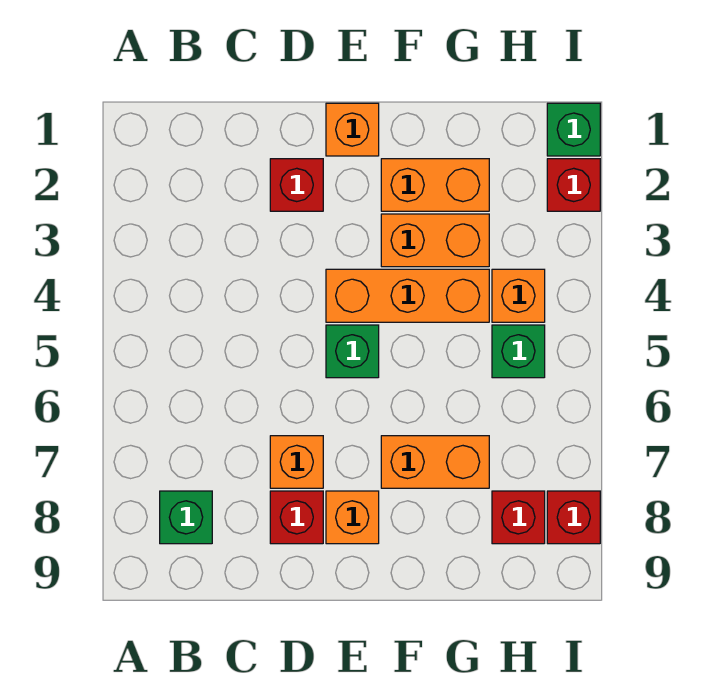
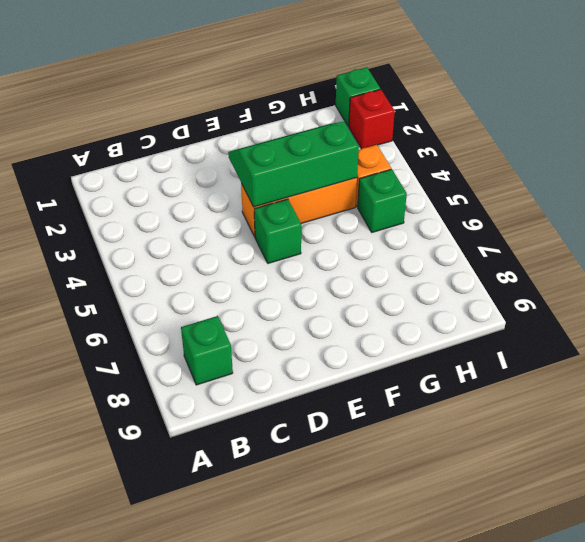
green 2x3 slope [228,122,359,207] -> none
none -> red 1x1 brick [270,159,323,211]
none -> orange 1x1 brick [270,436,323,488]
none -> red 1x1 brick [270,491,323,544]

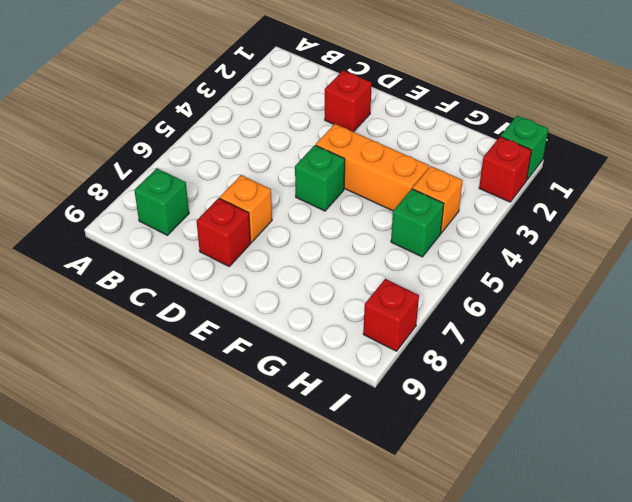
none -> orange 1x1 brick [326,103,379,156]
none -> orange 1x1 brick [326,491,379,544]
none -> orange 1x2 brick [381,159,489,211]

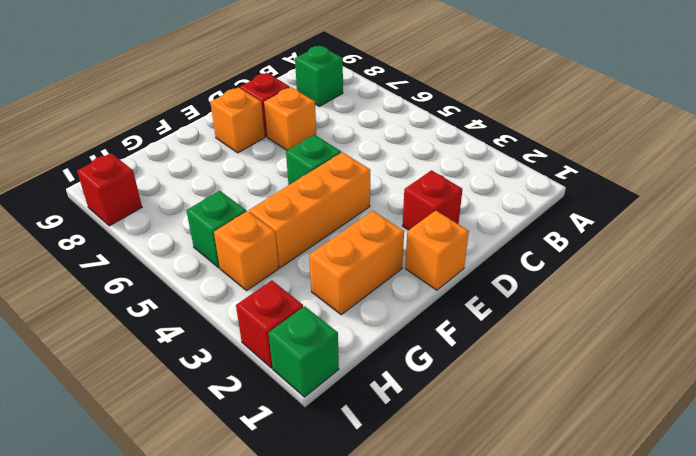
none -> orange 1x2 brick [381,214,489,267]
none -> orange 1x2 brick [381,436,489,488]
none -> red 1x1 brick [492,491,545,544]

